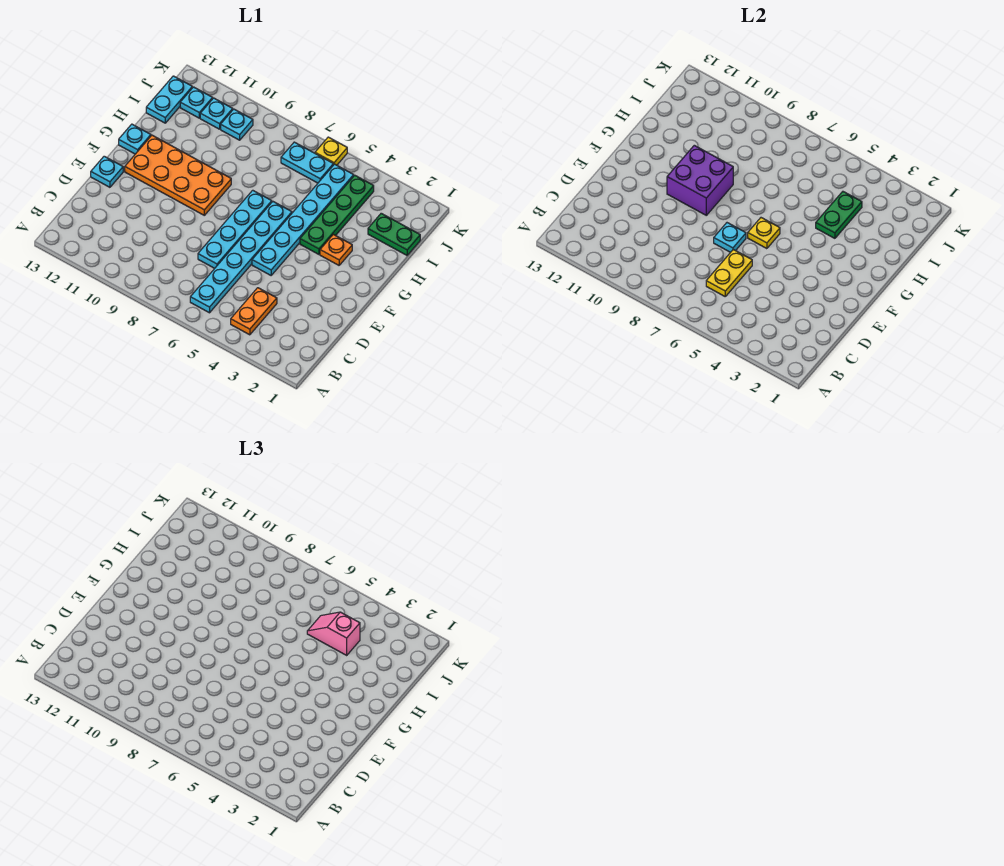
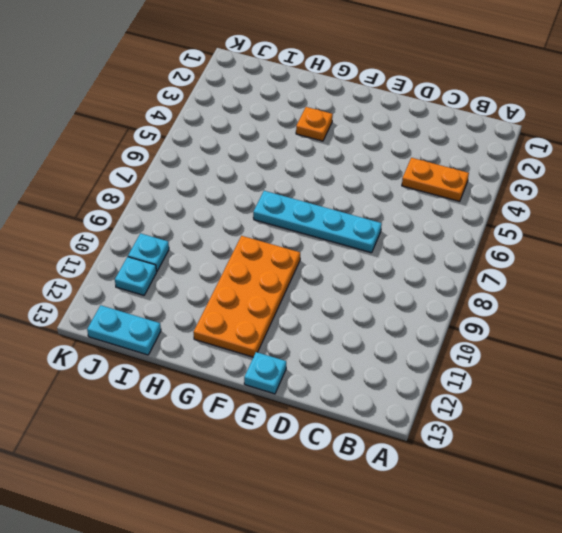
none -> cyan 1x6 plate [190,202,292,313]
none -> cyan 1x6 plate [252,164,354,275]
none -> green 1x4 plate [300,175,374,254]

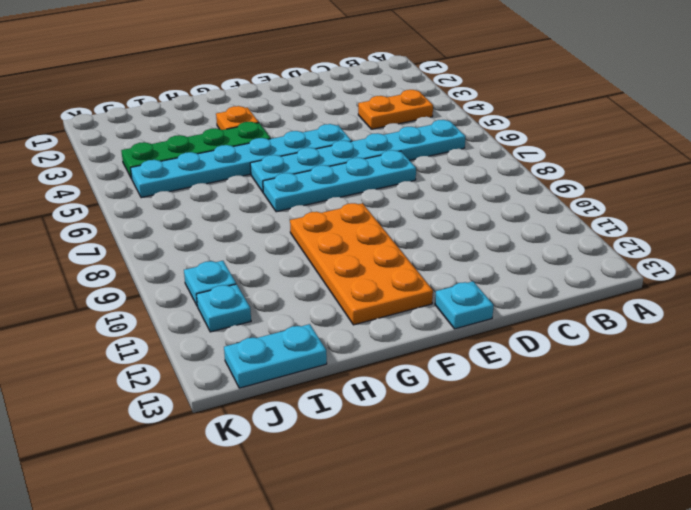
none -> cyan 1x1 plate [119,124,151,154]
none -> green 1x2 plate [368,213,420,255]
none -> cyan 1x2 plate [281,142,333,183]

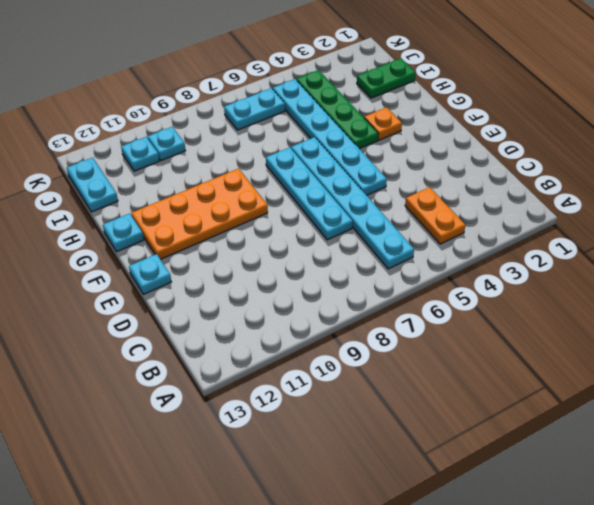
none -> cyan 1x1 plate [180,87,213,118]
none -> yellow 1x1 plate [315,137,347,165]
none -> yellow 1x2 plate [706,249,752,296]

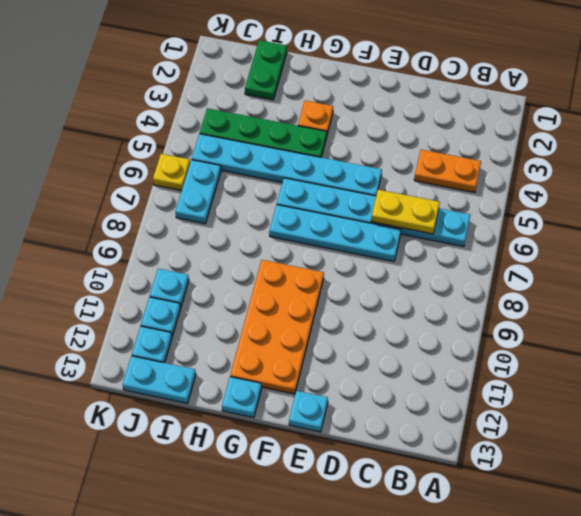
none -> cyan 1x1 plate [714,223,746,252]
none -> yellow 1x1 plate [748,218,780,249]
none -> purple 2x2 brick [667,145,733,215]

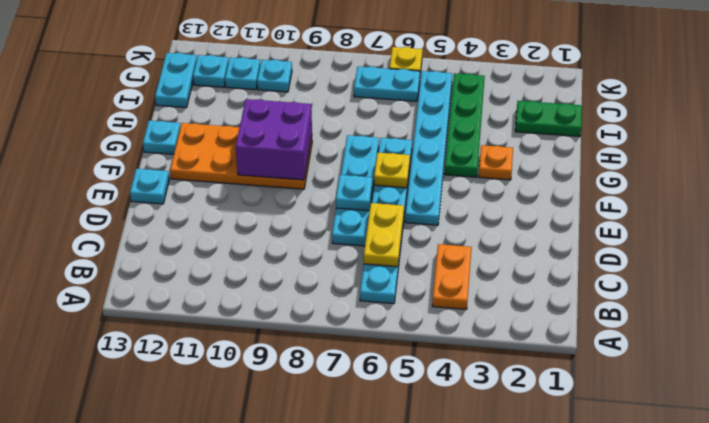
none -> green 1x2 plate [816,192,862,238]
none -> pink 1x2 slope [307,612,360,655]

